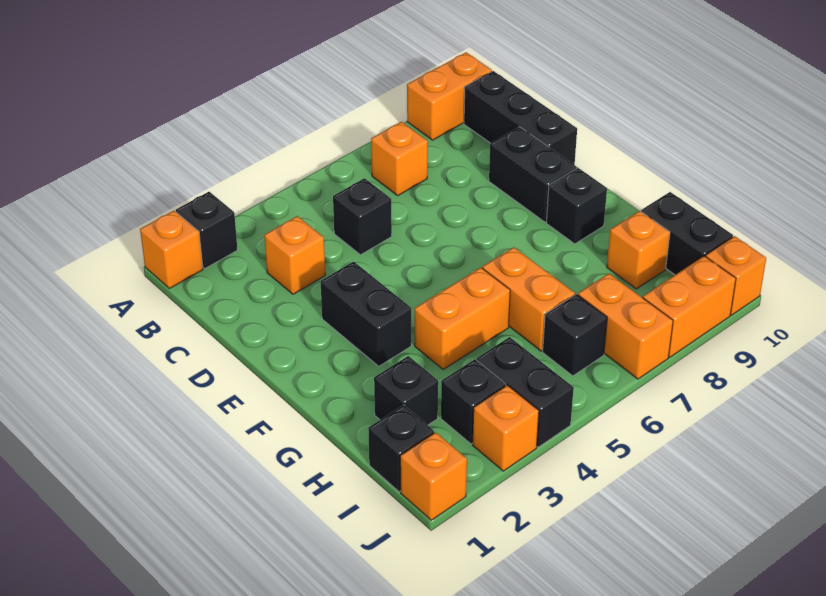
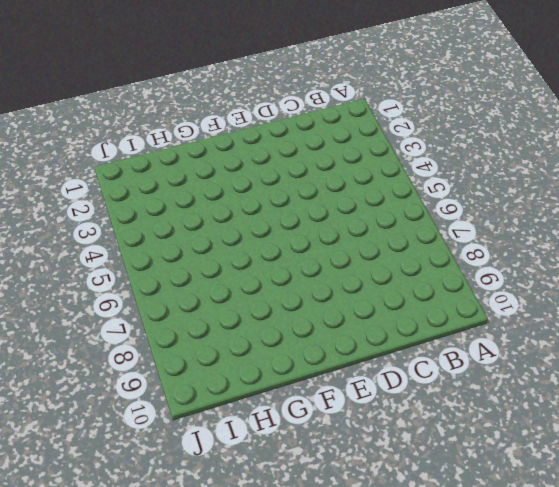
none -> orange 1x1 brick [140,211,203,288]
none -> black 1x1 brick [176,192,237,268]
none -> orange 1x2 brick [407,52,492,140]

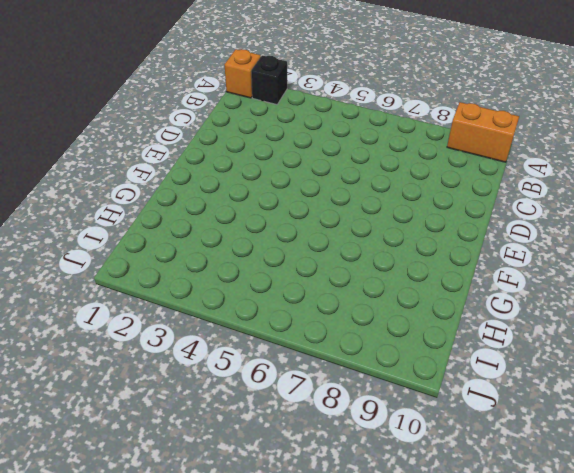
none -> orange 1x1 brick [371,122,428,196]
none -> black 1x3 brick [464,71,577,165]
none -> orange 1x1 brick [264,216,325,294]

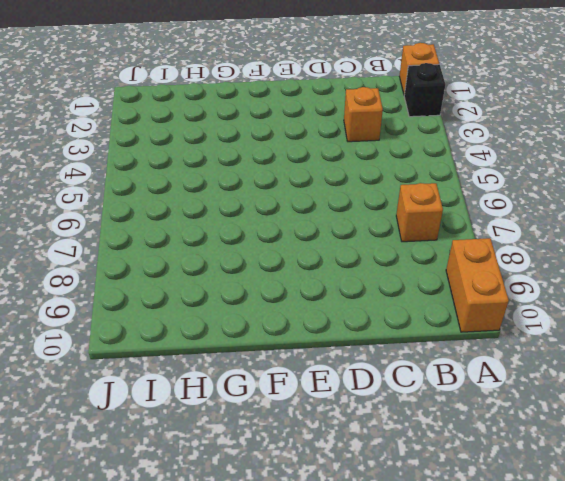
none -> black 1x3 brick [464,71,577,165]
none -> black 1x1 brick [333,178,392,255]
none -> black 1x2 brick [489,127,577,222]

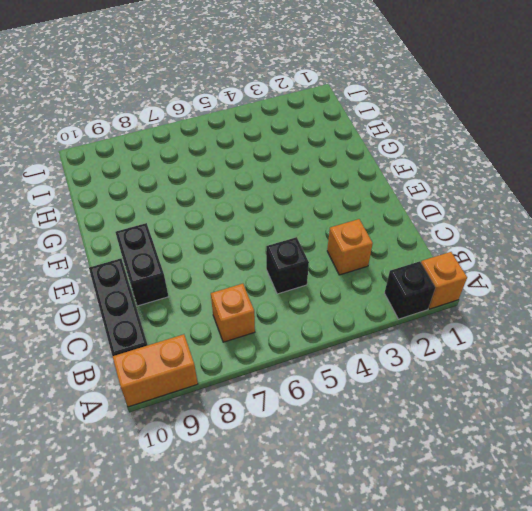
none -> black 1x2 brick [321,262,411,366]
none -> black 1x1 brick [546,168,607,244]
none -> orange 1x2 brick [415,267,510,369]

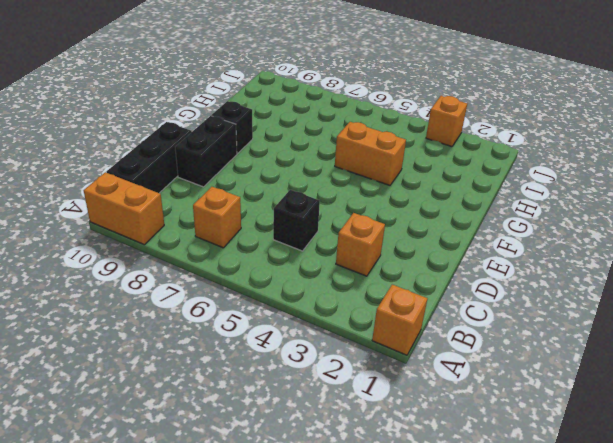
none -> black 1x1 brick [176,192,237,268]
none -> black 1x2 brick [321,262,411,366]
none -> orange 1x2 brick [482,247,575,351]

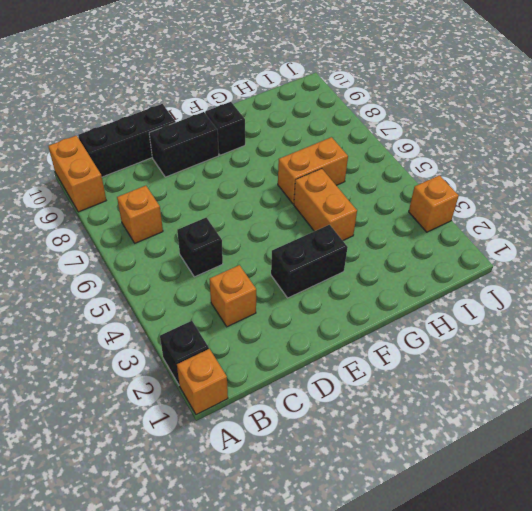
none -> black 1x1 brick [374,356,438,425]
none -> orange 1x1 brick [607,211,670,289]
none -> black 1x2 brick [641,192,733,275]

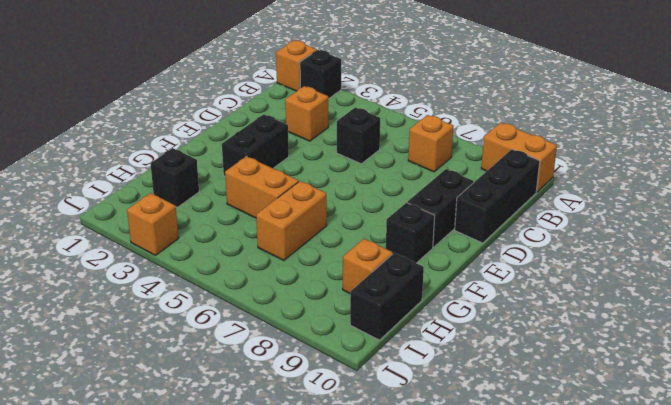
none -> black 1x1 brick [368,405,434,492]
none -> black 1x1 brick [441,359,506,444]
none -> black 1x2 brick [477,337,574,447]

